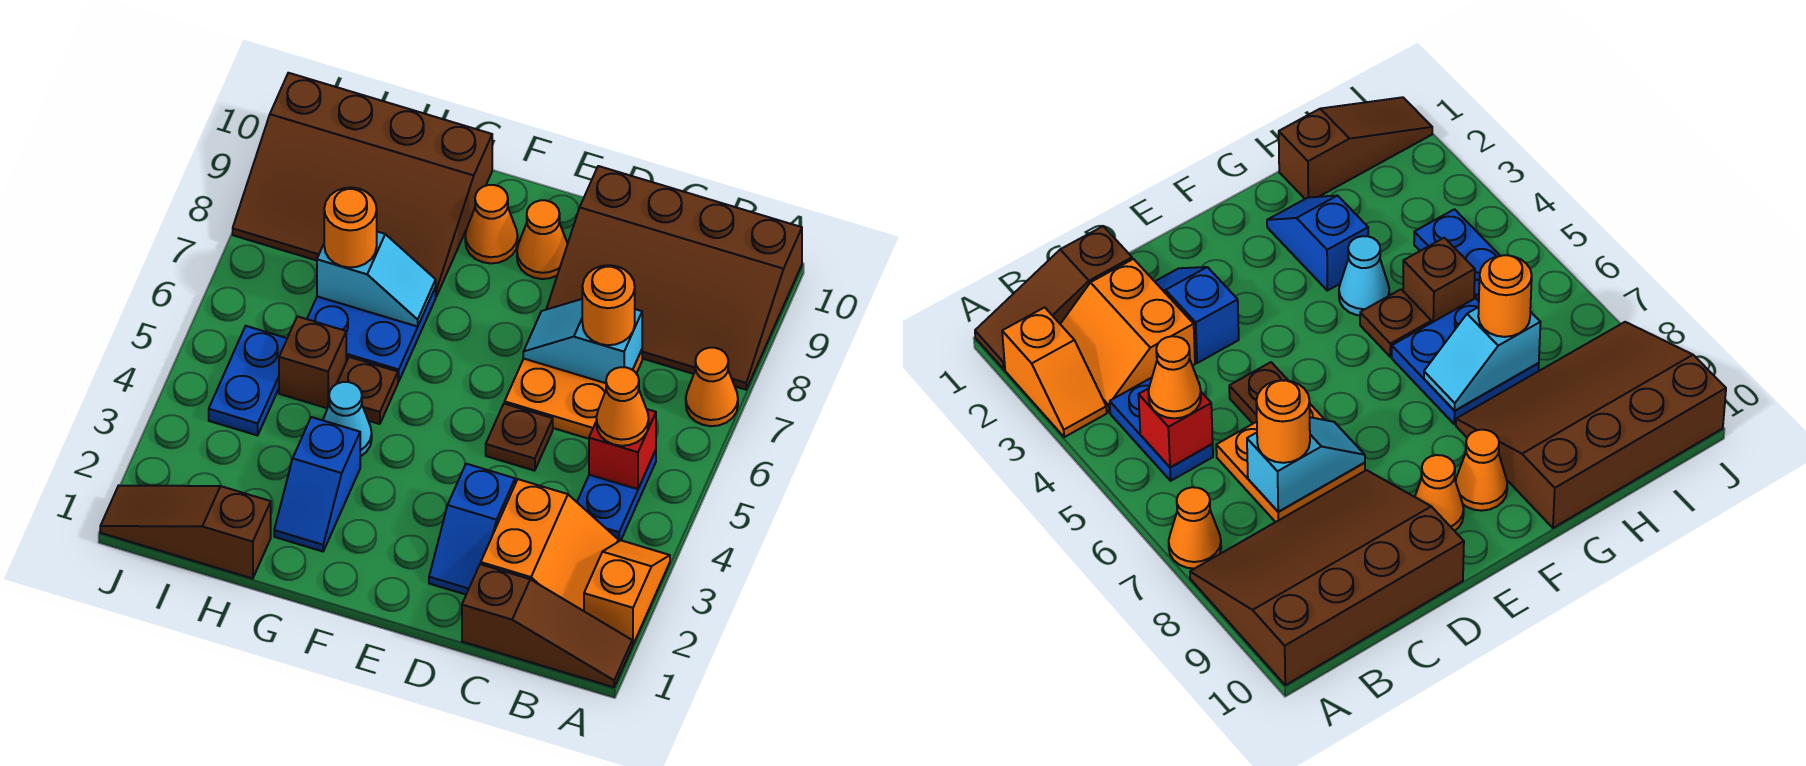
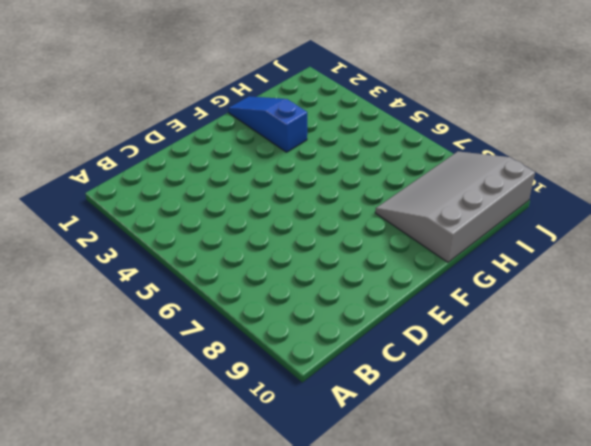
blue 1x3 slope [228,96,307,152] -> blue 1x2 slope [274,417,360,551]
grey 3x4 slope [375,151,535,262] -> brown 3x4 slope [233,73,492,296]
none -> brown 1x3 slope [462,564,632,687]
none -> orange 1x2 slope [584,540,670,645]
none -> orange 1x1 cone [686,348,738,426]

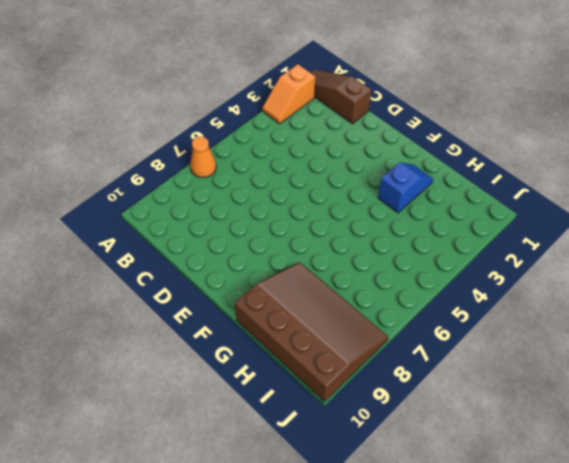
none -> brown 3x4 slope [546,166,802,390]
none -> orange 2x2 slope [481,479,618,611]
none -> blue 1x2 plate [577,450,656,542]

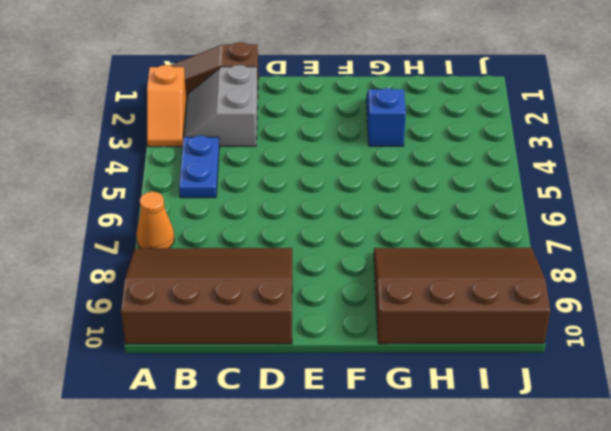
grey 2x2 slope [184,65,258,146] -> orange 2x2 slope [481,479,618,611]
none -> orange 2x2 plate [505,350,642,439]
none -> blue 1x2 slope [429,464,515,595]
none -> brown 1x1 plate [486,404,553,471]

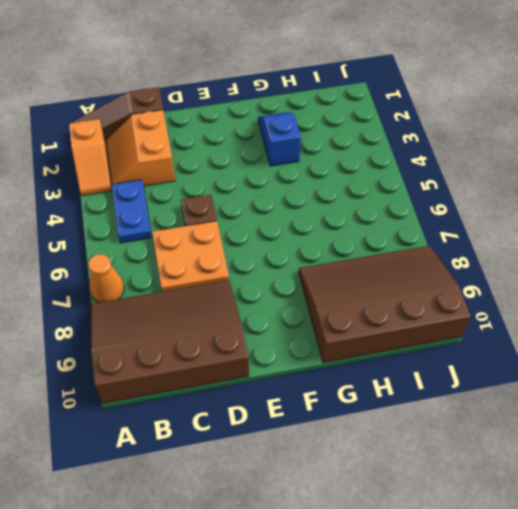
none -> blue 1x2 slope [429,464,515,595]
none -> orange 1x1 cone [517,200,568,279]
none -> orange 1x1 cone [465,185,518,263]

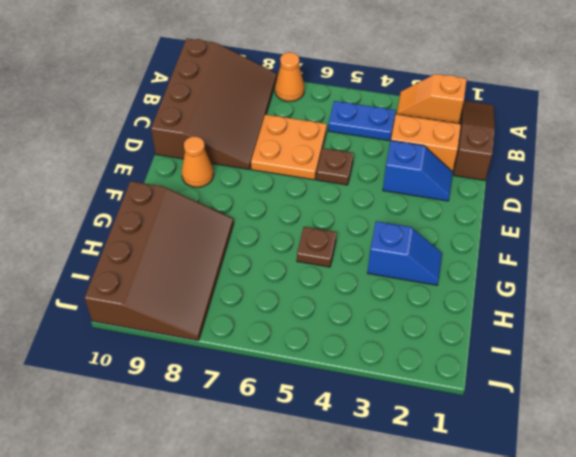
none -> orange 1x1 cone [465,185,518,263]
none -> cyan 1x1 cone [323,382,372,457]
none -> blue 2x2 plate [307,287,436,381]

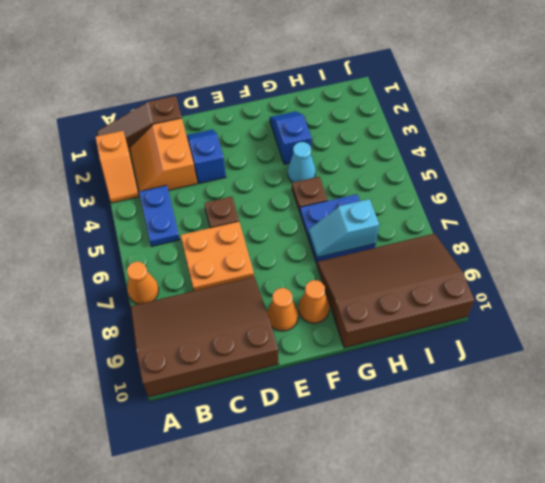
none -> brown 1x3 slope [100,486,271,579]
none -> brown 1x1 brick [279,316,346,408]
none -> blue 1x2 plate [209,326,287,435]

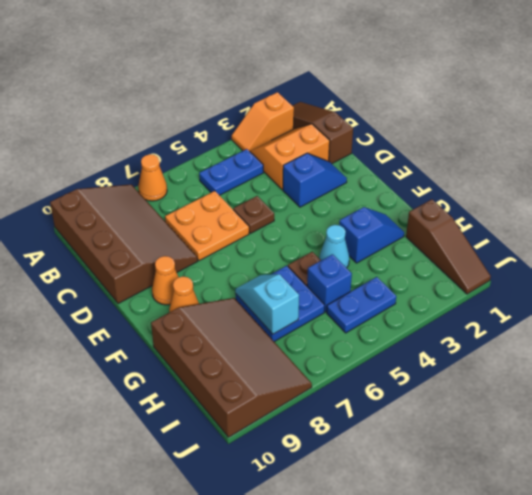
blue 1x1 brick [307,254,352,312] -> brown 1x1 brick [279,316,346,408]
none -> red 1x1 brick [589,409,656,489]
none -> cyan 1x2 slope [523,299,642,383]
none -> orange 1x1 cone [596,367,649,446]

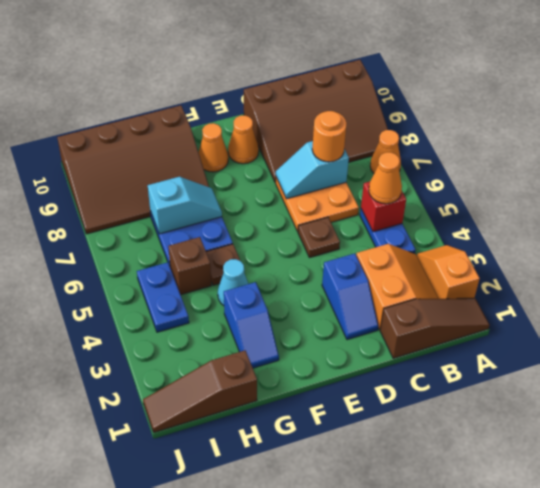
none -> orange 1x1 round brick [324,187,377,268]

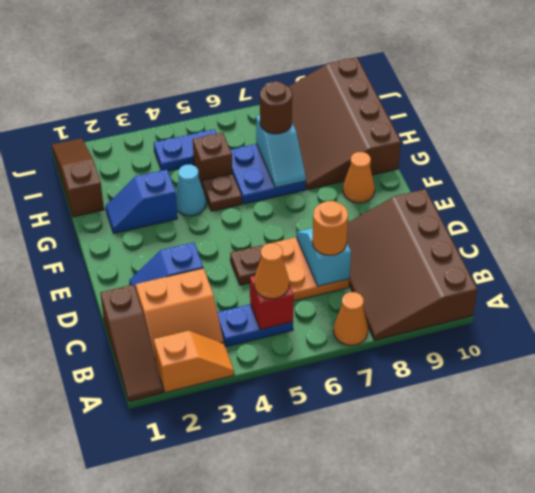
brown 1x1 round brick [260,82,292,134] -> orange 1x1 round brick [324,187,377,268]
none -> orange 1x1 cone [517,200,568,279]

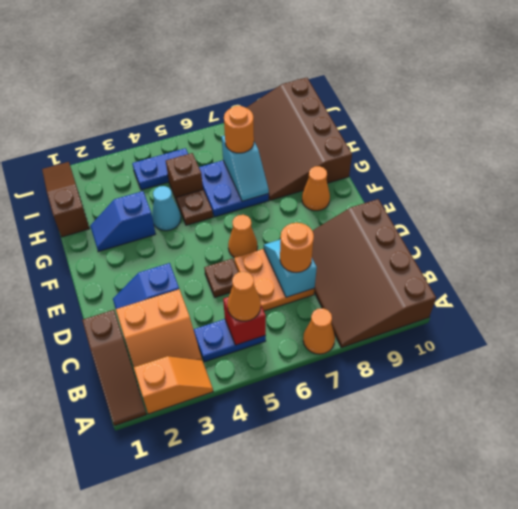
orange 1x1 cone [228,215,258,258] -> orange 1x1 cone moved to [517,200,568,279]

